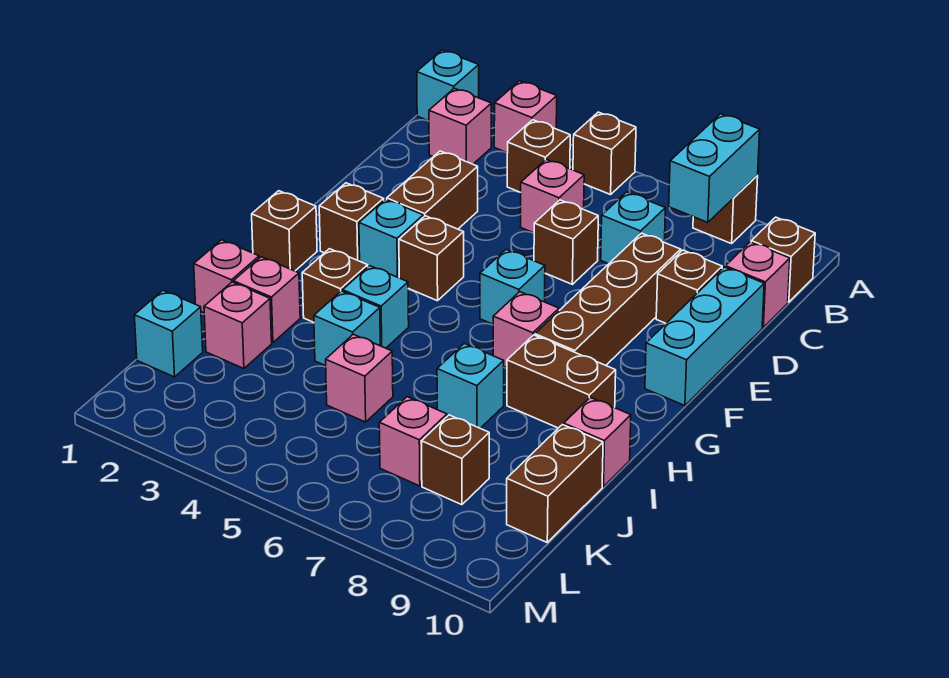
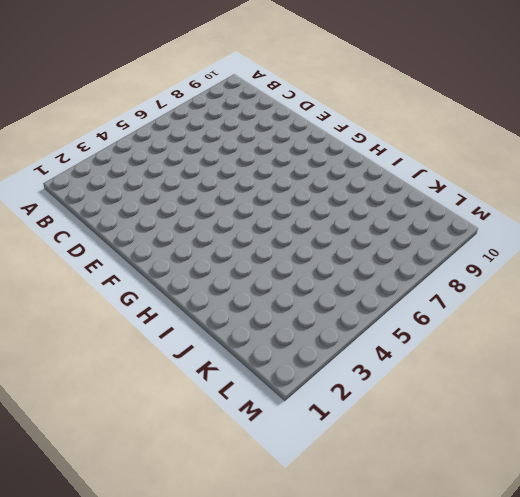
none -> cyan 1x1 brick [417,50,479,121]
none -> pink 1x1 brick [494,81,557,153]
none -> brown 1x1 brick [573,112,636,195]
none -> brown 1x1 brick [693,176,758,244]

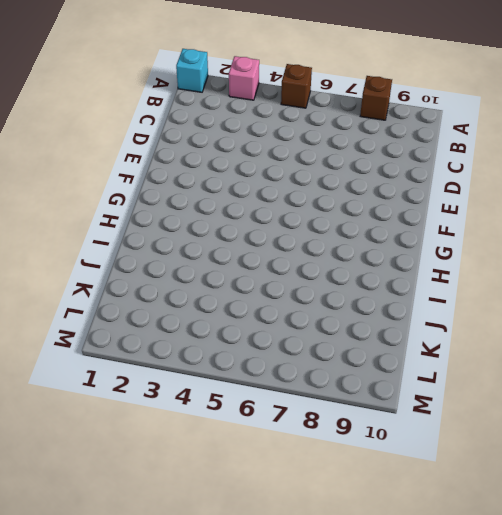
none -> pink 1x1 brick [429,88,491,164]
none -> brown 1x1 brick [507,120,570,192]
none -> brown 1x1 brick [751,217,815,302]
none -> pink 1x1 brick [520,159,584,233]

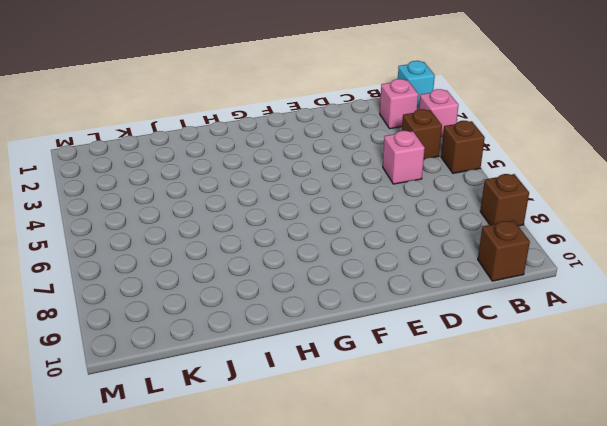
none -> cyan 1x1 brick [601,192,665,264]
none -> pink 1x1 brick [726,242,790,327]
none -> brown 1x2 brick [387,151,478,229]
none -> brown 1x1 brick [534,200,598,284]

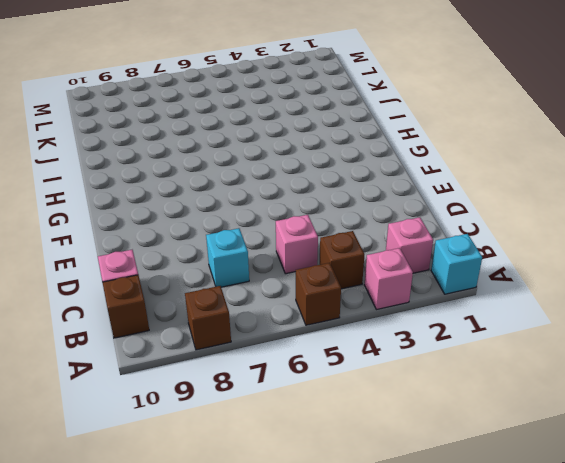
none -> brown 1x2 brick [387,151,478,229]
none -> brown 1x1 brick [534,200,598,284]
none -> brown 1x4 brick [535,233,681,365]
none -> brown 1x1 brick [656,250,722,323]

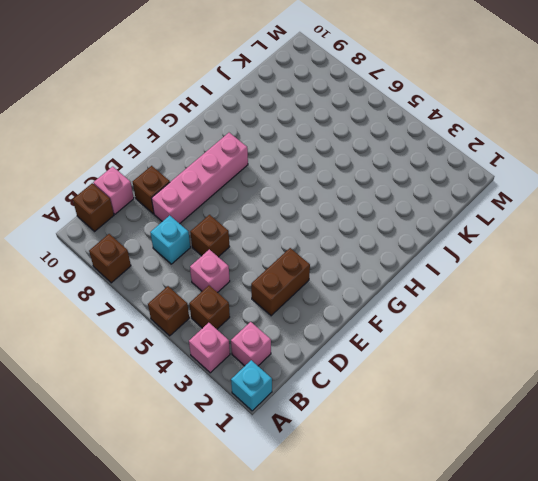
pink 1x4 brick [152,133,248,224] -> brown 1x4 brick [535,233,681,365]
none -> cyan 1x3 brick [645,267,764,406]
none -> brown 1x1 brick [319,183,384,261]
none -> cyan 1x1 brick [359,199,423,278]
none -> brown 1x1 brick [399,216,464,301]

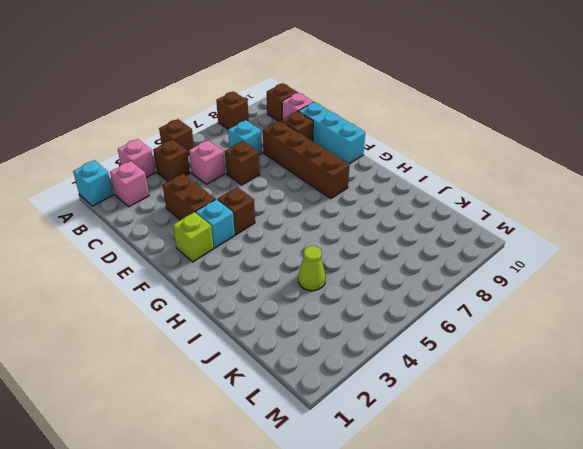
lime 1x1 brick [173,212,214,262] -> brown 1x1 brick [319,183,384,261]
lime 1x1 cone [298,246,326,291] -> none
none -> cyan 1x1 brick [480,249,545,324]
none -> brown 1x1 brick [252,191,317,271]
none -> pink 1x1 brick [493,292,559,368]
none -> brown 1x1 brick [302,249,368,322]

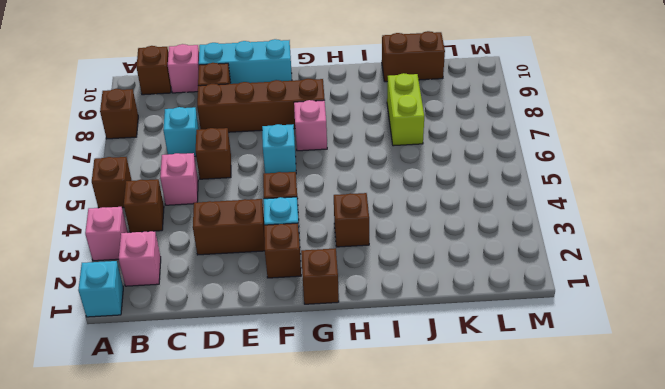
lime 1x2 brick [387,73,424,146] -> none
none -> cyan 1x1 brick [343,266,409,348]
none -> brown 1x2 brick [507,335,616,428]
none -> pink 1x1 brick [194,240,259,313]
none -> pink 1x1 brick [233,257,300,343]

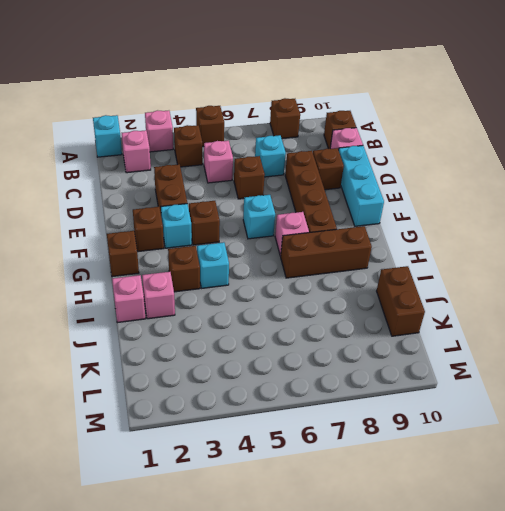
brown 1x3 brick [281,226,372,278] -> brown 1x2 brick [507,335,616,428]
none -> cyan 1x1 brick [314,291,380,366]
none -> cyan 1x1 brick [437,344,504,428]
none -> pink 1x1 brick [564,397,631,487]
none -> pink 1x1 brick [204,282,272,369]

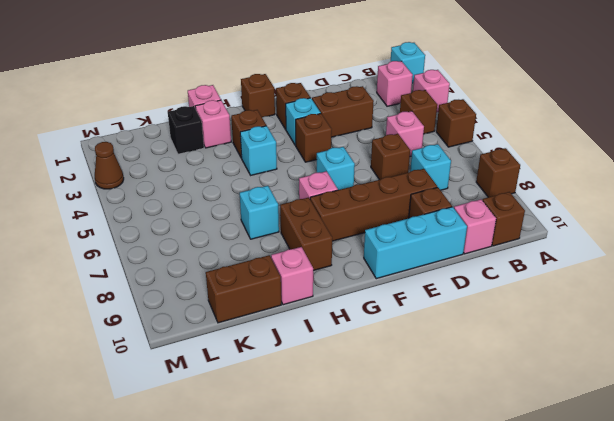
black 1x1 brick [168,106,204,154] -> pink 1x1 brick [204,282,272,369]
brown 1x1 cone [95,142,124,189] -> none
none -> cyan 1x1 brick [314,291,380,366]
none -> pink 1x1 brick [326,334,393,422]
none -> cyan 1x1 brick [134,290,203,377]
none -> pink 1x1 brick [379,397,447,486]

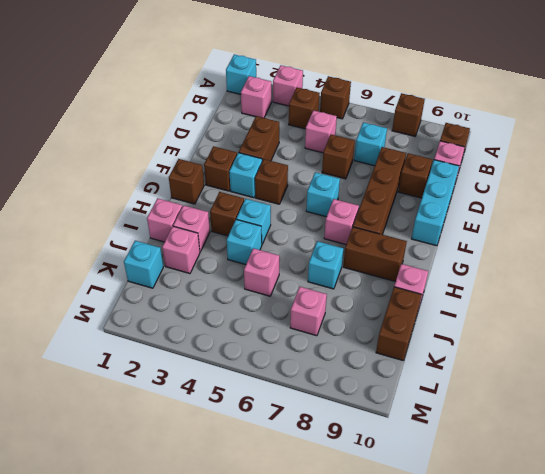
none -> brown 1x1 brick [421,415,489,505]
none -> cyan 1x2 brick [669,114,760,222]

